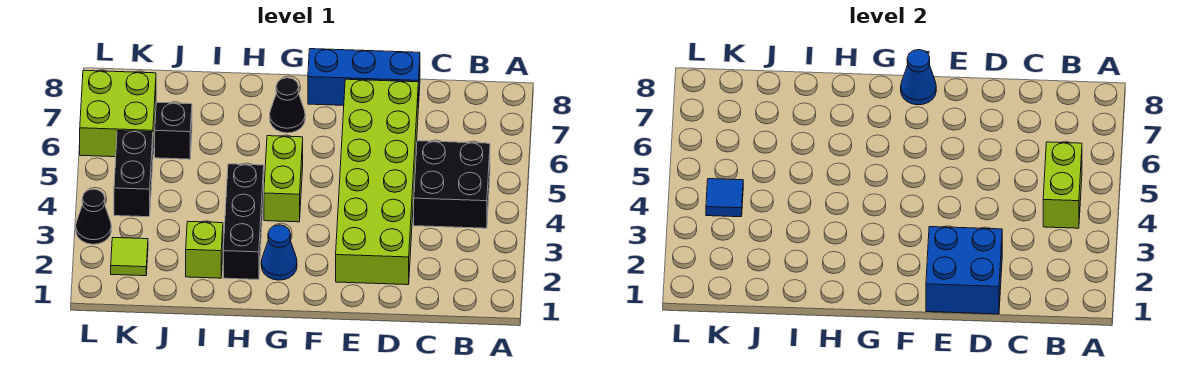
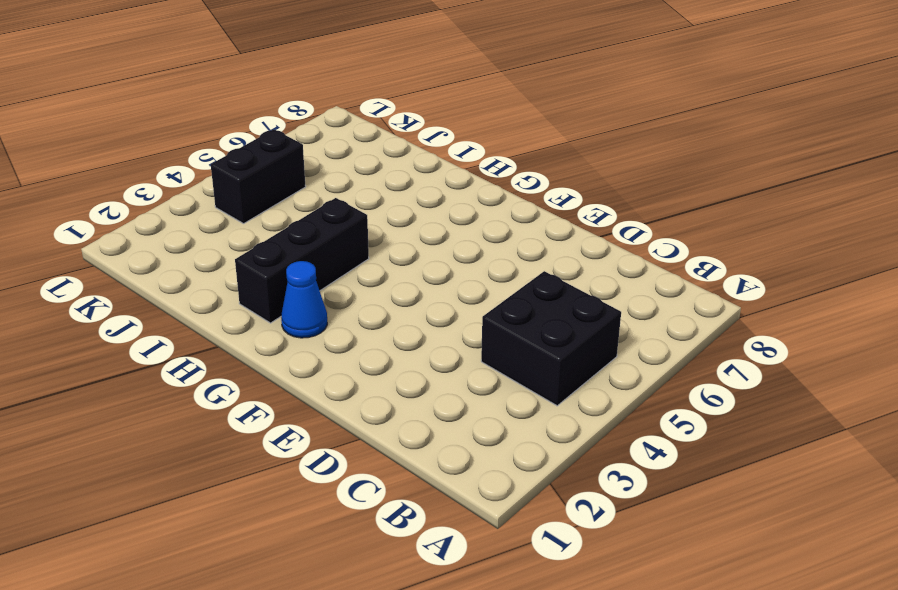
none -> lime 2x6 brick [336,79,418,285]
none -> blue 1x3 brick [308,49,420,108]
none -> lime 1x2 brick [264,136,303,222]

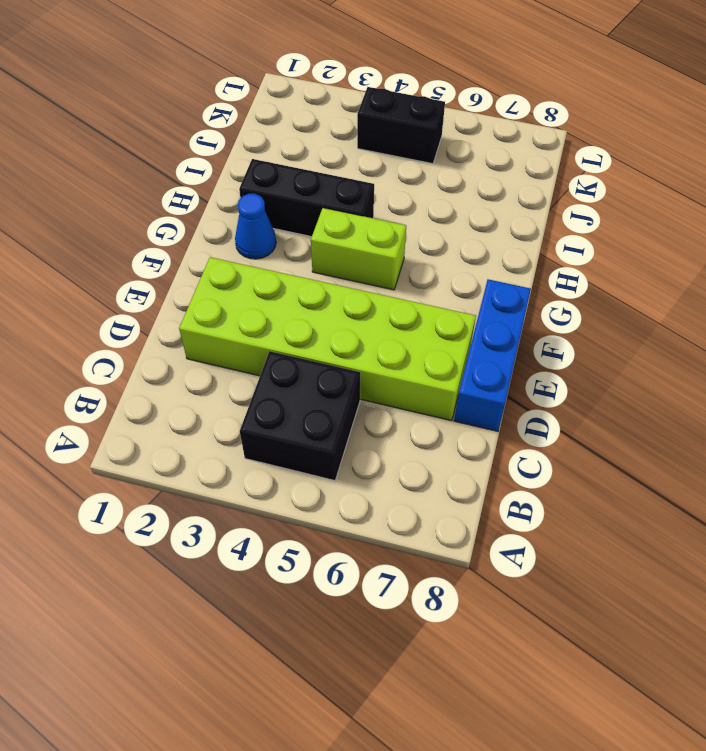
none -> black 1x1 cone [270,78,305,133]
none -> lime 1x1 brick [186,222,223,278]
none -> black 1x1 brick [155,102,192,159]

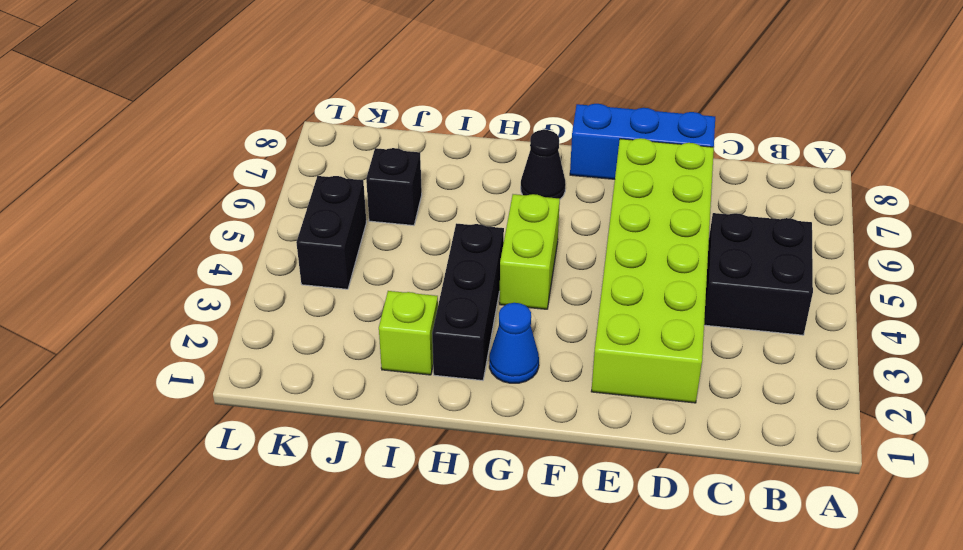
none -> lime 1x1 tile [111,238,148,276]
none -> lime 2x2 brick [80,70,156,157]
none -> black 1x1 cone [76,189,111,244]

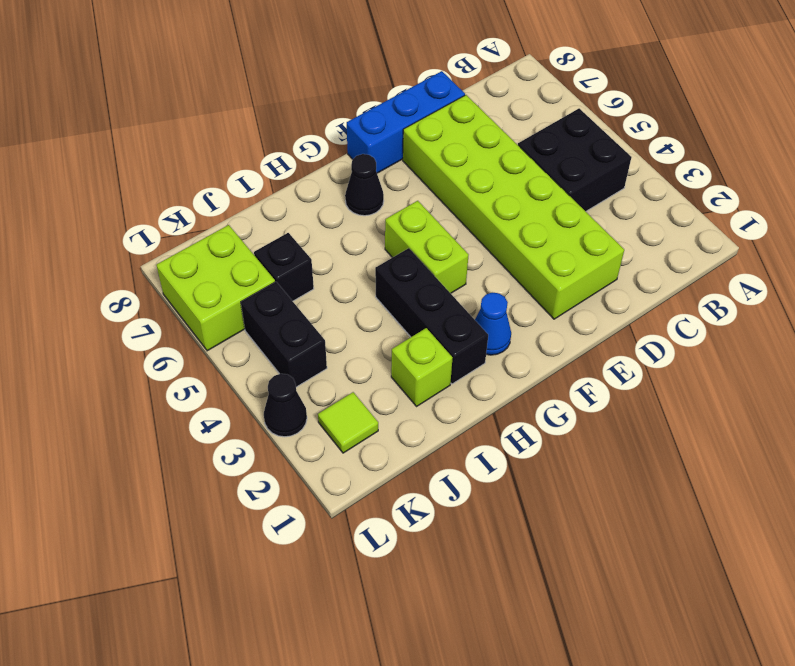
none -> lime 1x2 brick [1043,142,1082,228]
none -> blue 2x2 brick [926,227,1002,314]
none -> blue 1x1 cone [901,50,936,105]

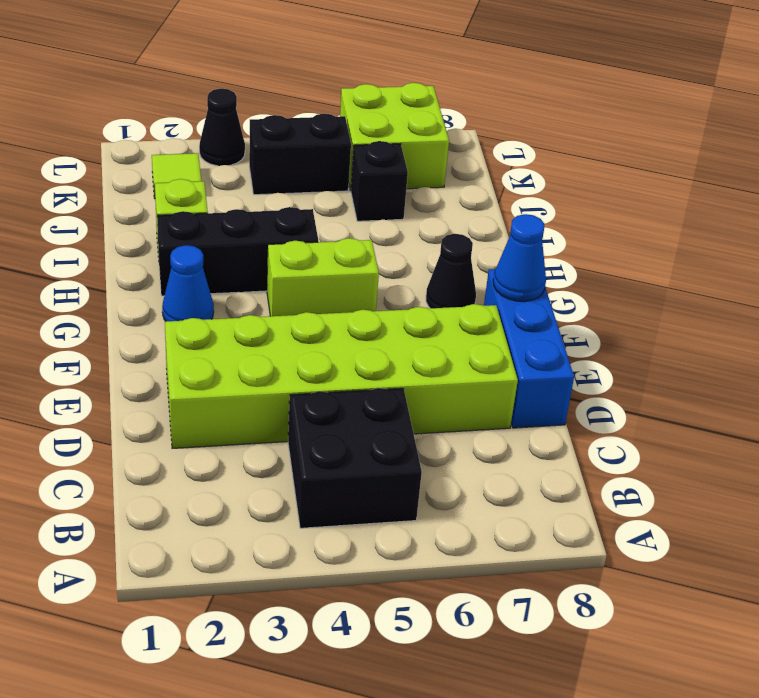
none -> lime 1x2 brick [1043,142,1082,228]
none -> blue 2x2 brick [926,227,1002,314]
none -> blue 1x1 tile [706,179,743,217]

